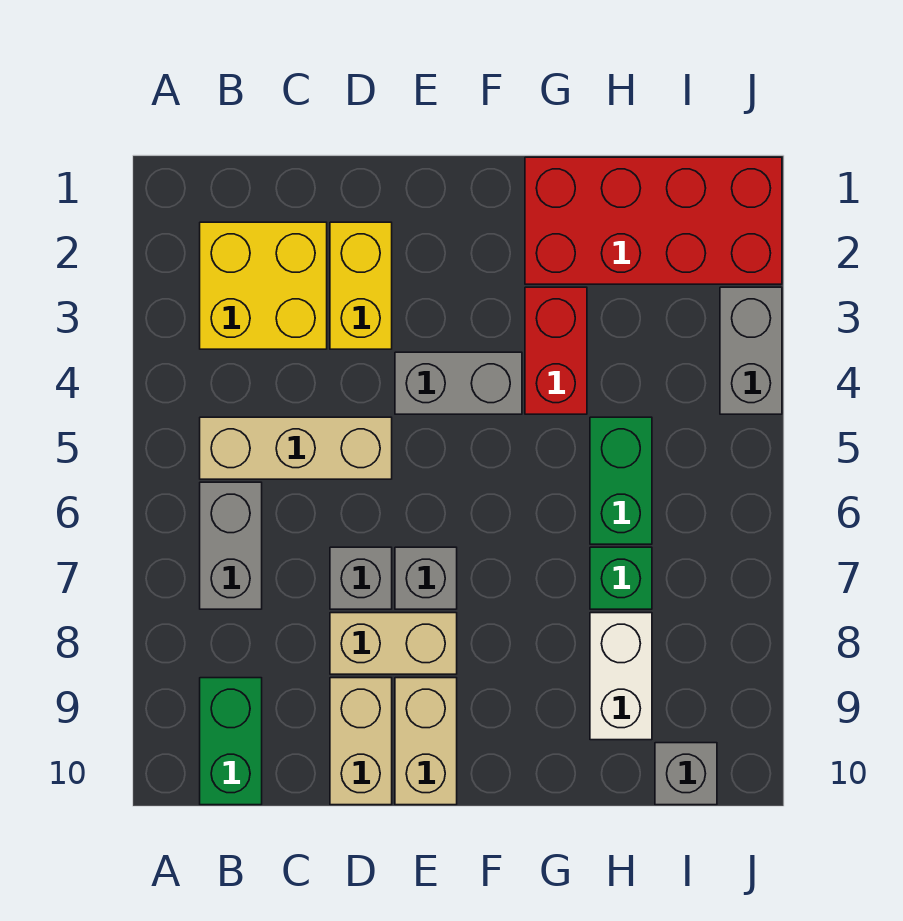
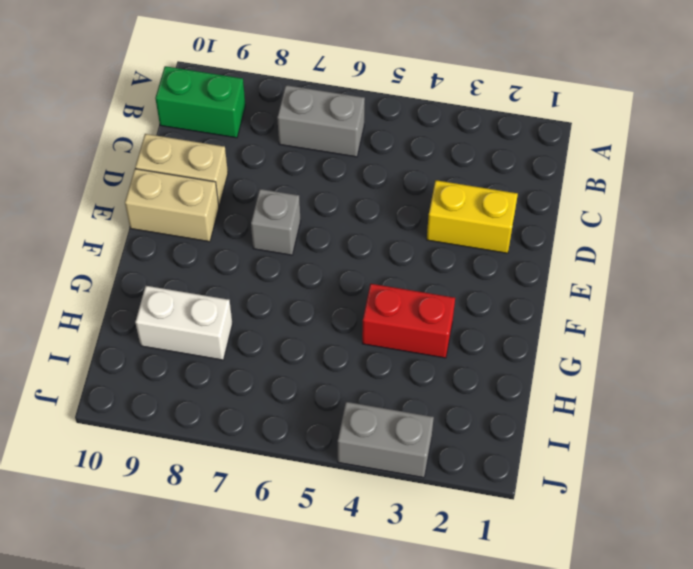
none -> yellow 2x2 brick [200,222,327,349]
none -> tan 1x3 brick [200,417,392,479]
none -> grey 1x1 brick [330,547,392,609]

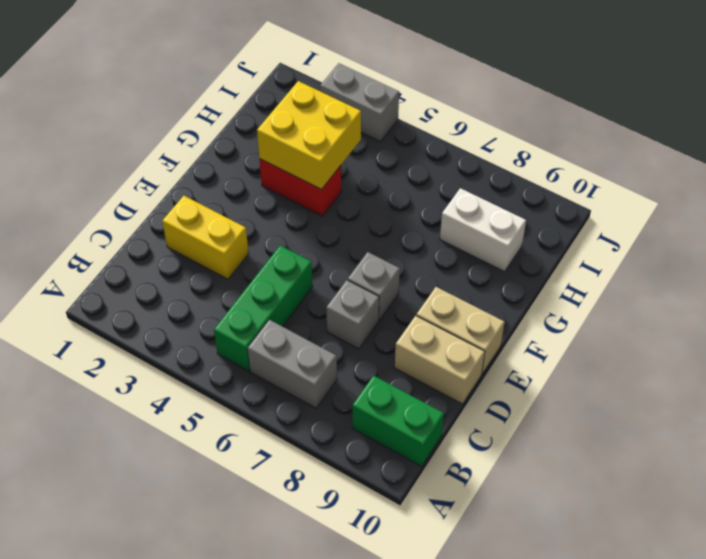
green 1x3 brick [214,246,313,371] -> tan 1x3 brick [200,417,392,479]
yellow 2x2 brick [257,81,361,189] -> yellow 2x2 brick moved to [200,222,327,349]
none -> tan 1x2 brick [330,613,457,674]
none -> grey 1x2 brick [395,352,522,414]
none -> red 2x4 brick [525,157,782,284]

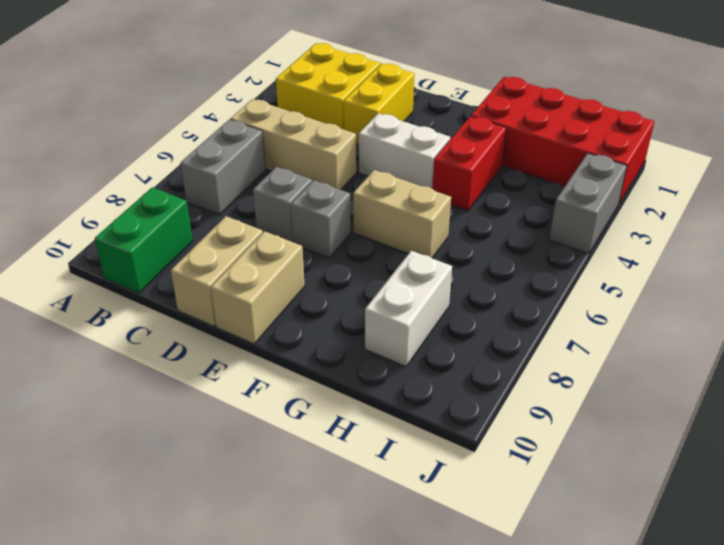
white 1x2 brick [359,113,450,189] -> grey 1x2 brick [395,352,522,414]
tan 1x2 brick [353,170,451,258] -> tan 1x2 brick moved to [330,613,457,674]
none -> green 1x2 brick [590,417,652,544]
none -> green 1x1 brick [590,547,652,609]
none -> grey 1x1 brick [655,743,717,805]

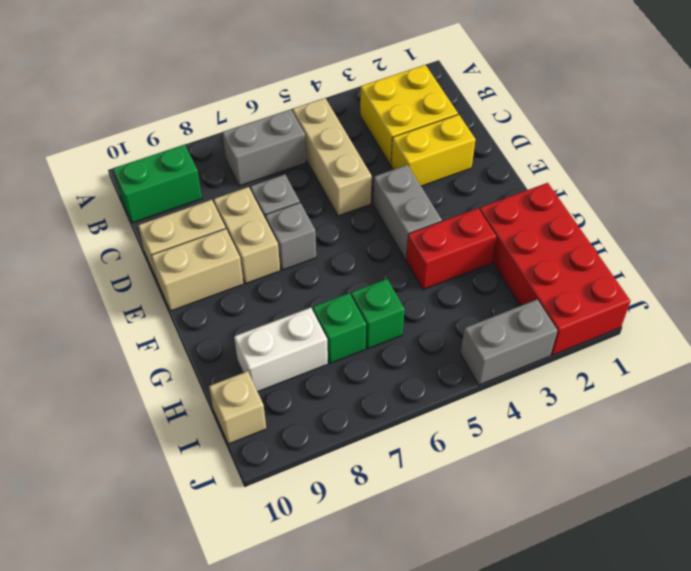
green 1x1 brick [351,279,405,349] -> green 1x2 brick [590,417,652,544]
tan 1x1 brick [209,371,266,444] -> grey 1x1 brick [655,743,717,805]

